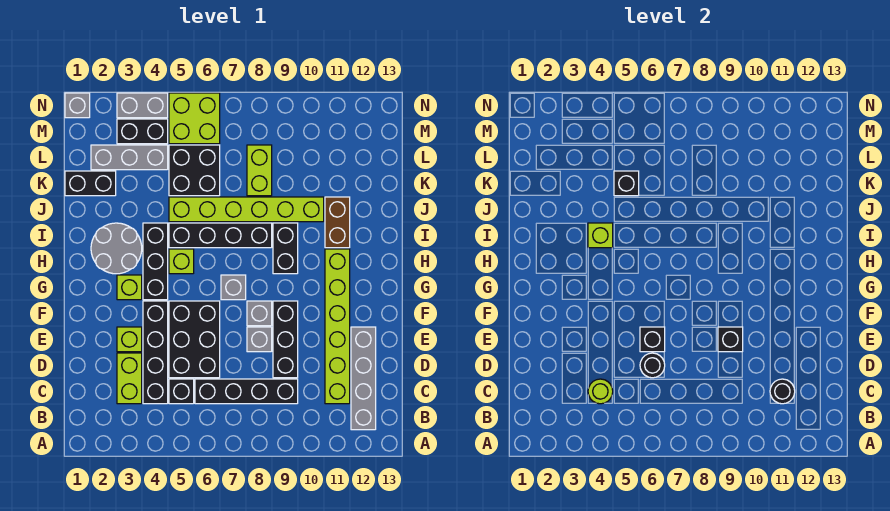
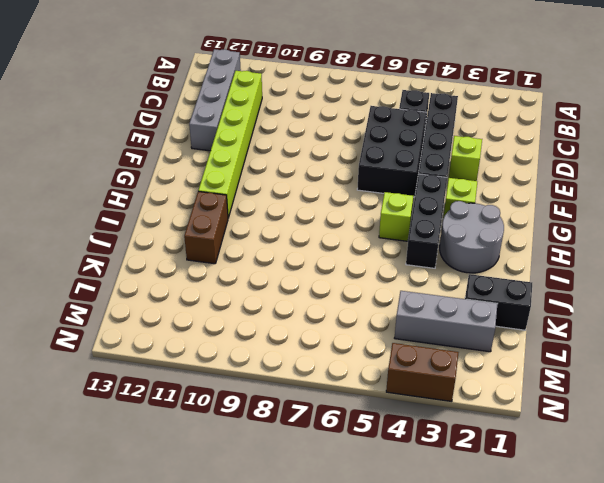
brown 1x2 brick [386,343,459,401] -> grey 1x2 brick [117,93,168,118]
none -> lime 1x2 brick [117,353,142,404]
none -> black 1x4 brick [195,379,298,404]
none -> black 1x3 brick [273,301,298,378]
none -> grey 1x1 brick [247,327,272,352]

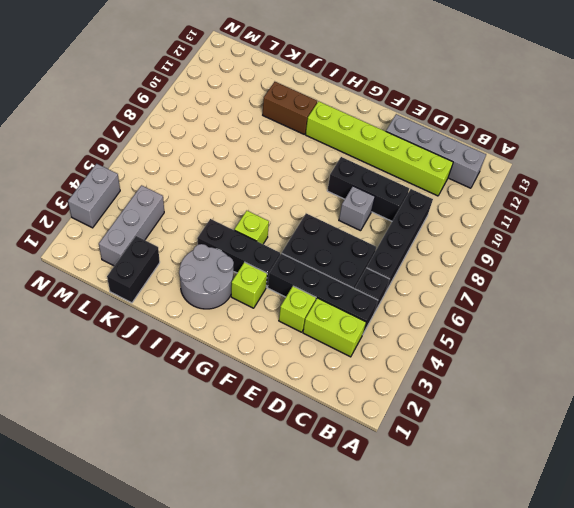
none -> grey 1x1 brick [247,301,272,326]
none -> grey 1x1 brick [221,275,246,300]
none -> black 1x2 brick [273,223,298,274]
none -> black 1x4 brick [169,223,272,248]

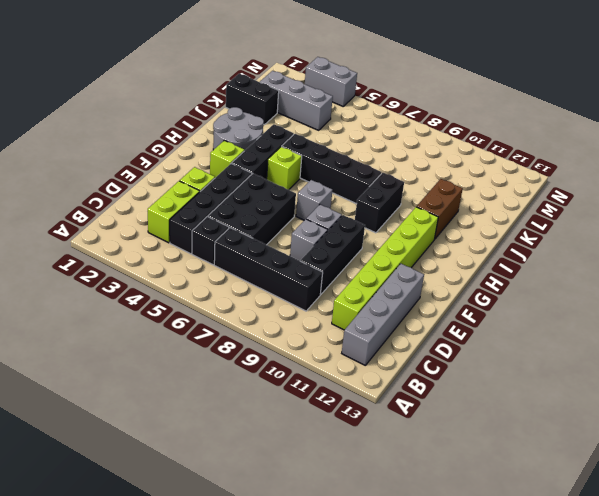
none -> lime 1x6 brick [169,197,324,222]
none -> black 2x2 brick [169,145,220,196]
none -> lime 1x2 brick [247,145,272,196]
none -> black 1x2 brick [117,119,168,144]

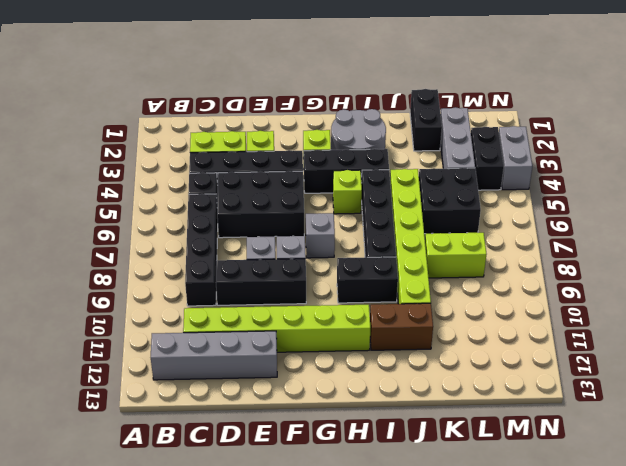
none -> lime 2x2 brick [169,93,220,144]
none -> grey 1x1 brick [65,93,90,118]
none -> lime 1x1 round brick [588,379,613,404]
none -> black 1x1 round brick [770,379,795,404]

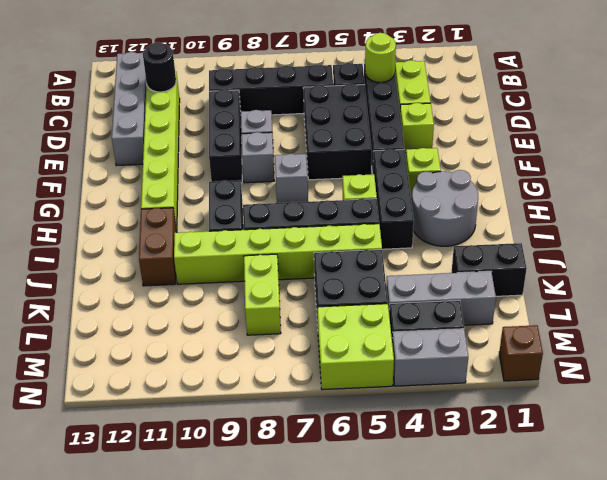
brown 1x1 brick [499,325,543,381] -> grey 1x1 brick [65,93,90,118]
none -> black 1x1 round brick [640,353,665,378]
none -> black 1x1 brick [640,327,665,352]
none -> black 1x1 brick [718,327,743,352]
none -> lime 1x1 brick [588,223,613,248]

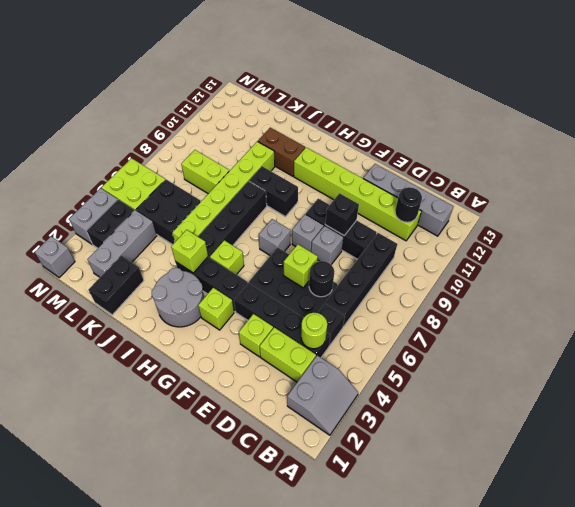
grey 2x2 slope [287,355,358,435] -> none
lime 1x1 brick [284,244,318,288] -> black 1x1 brick [640,327,665,352]
none -> black 1x1 brick [614,171,639,196]

